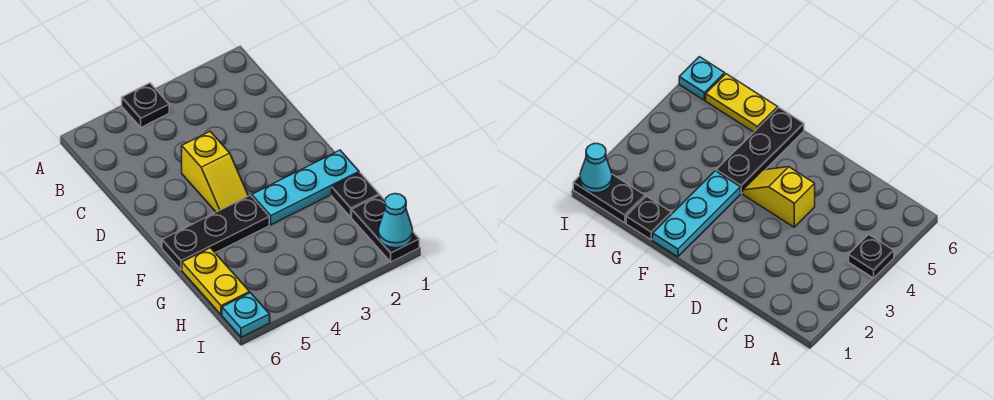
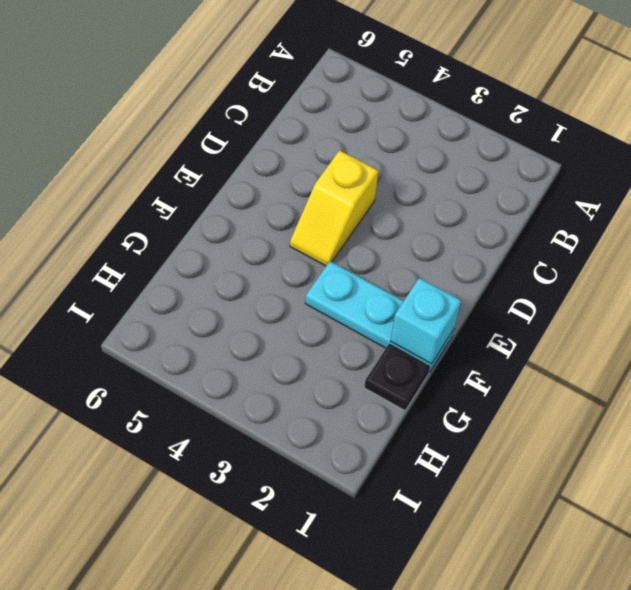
cyan 1x1 brick [391,278,461,364] -> none
none -> black 1x1 plate [122,83,169,127]
none -> black 1x3 plate [162,195,269,270]

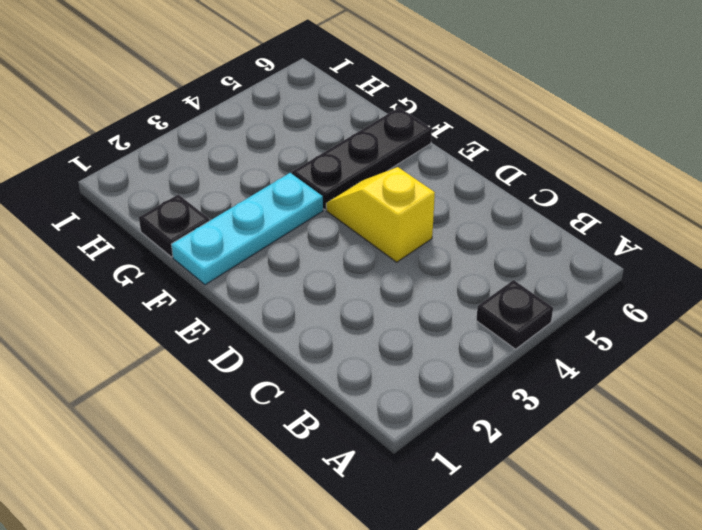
none -> yellow 1x2 plate [182,248,250,315]
none -> black 1x2 plate [352,195,419,262]

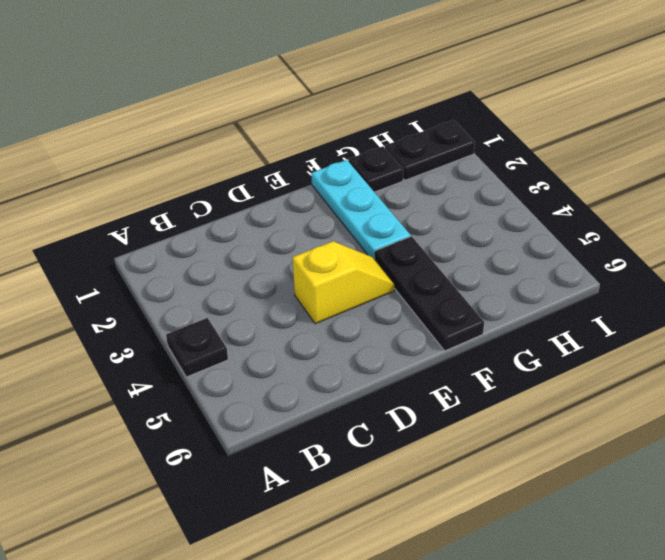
none -> yellow 1x2 plate [182,248,250,315]
none -> cyan 1x1 plate [222,293,270,337]

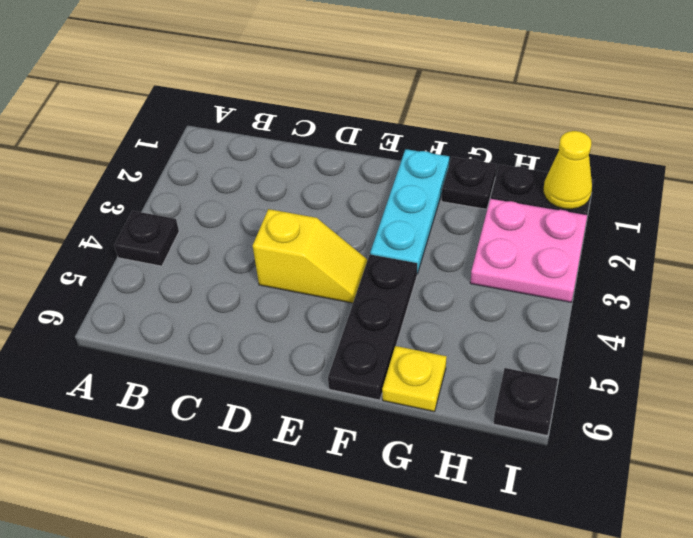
yellow 1x1 plate [382,346,447,412] -> yellow 1x2 plate [182,248,250,315]
pink 2x2 plate [470,199,587,302] -> none
yellow 1x1 cone [544,131,592,209] -> cyan 1x1 cone [378,194,413,248]
black 1x1 plate [493,368,558,435] -> cyan 1x1 plate [222,293,270,337]

